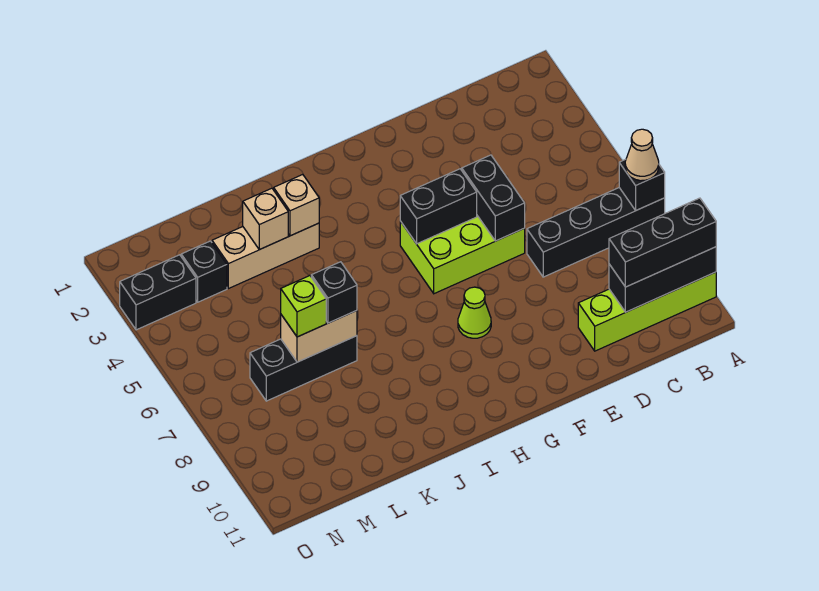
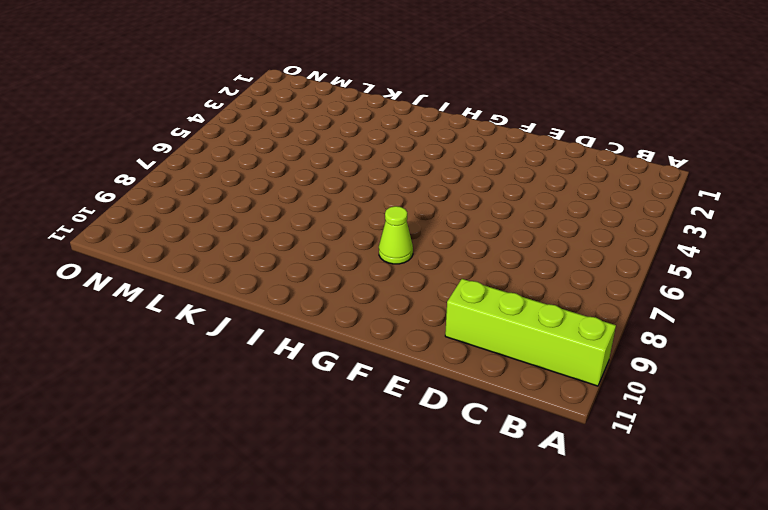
none -> black 1x4 brick [527,188,665,277]
none -> lime 2x3 brick [400,216,525,294]
none -> tan 1x3 brick [212,223,319,289]

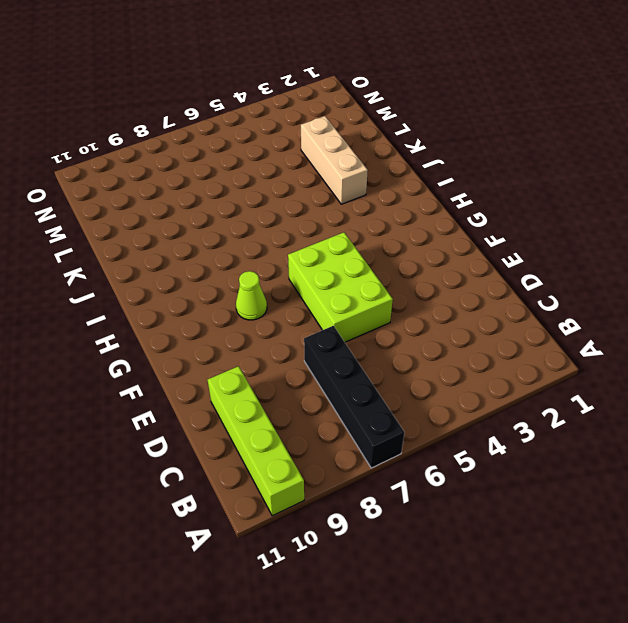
none -> black 1x3 brick [250,336,357,401]
none -> black 1x1 brick [181,241,227,302]
none -> black 1x2 brick [120,255,196,330]

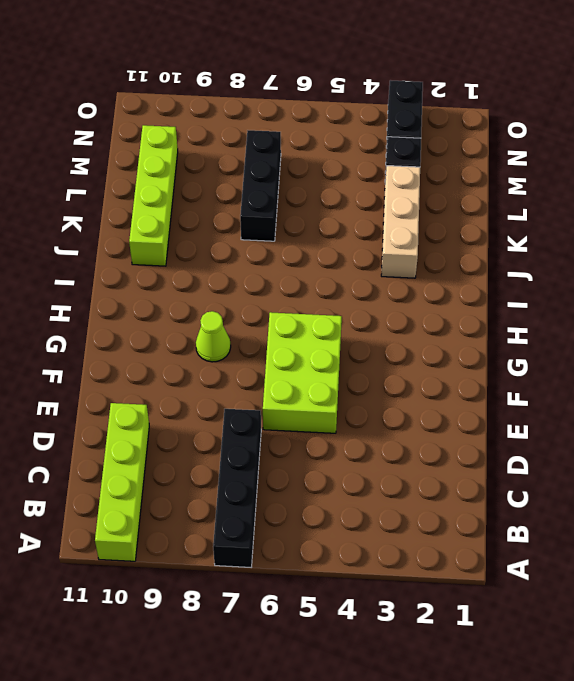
lime 1x4 brick [129,125,178,266] -> none
none -> black 1x1 brick [619,159,665,210]
none -> black 1x3 brick [609,247,716,312]
none -> black 1x2 brick [462,155,525,241]

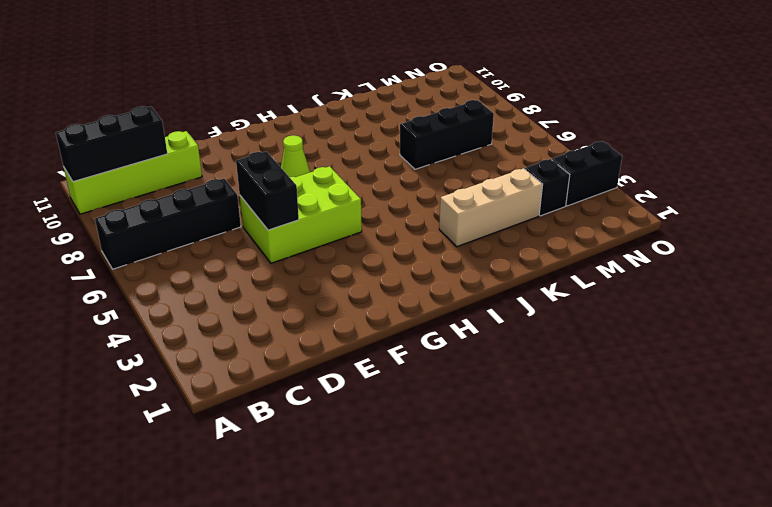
none -> black 1x1 brick [619,159,665,210]
none -> black 1x2 brick [400,169,477,244]
none -> tan 1x1 brick [274,175,319,236]

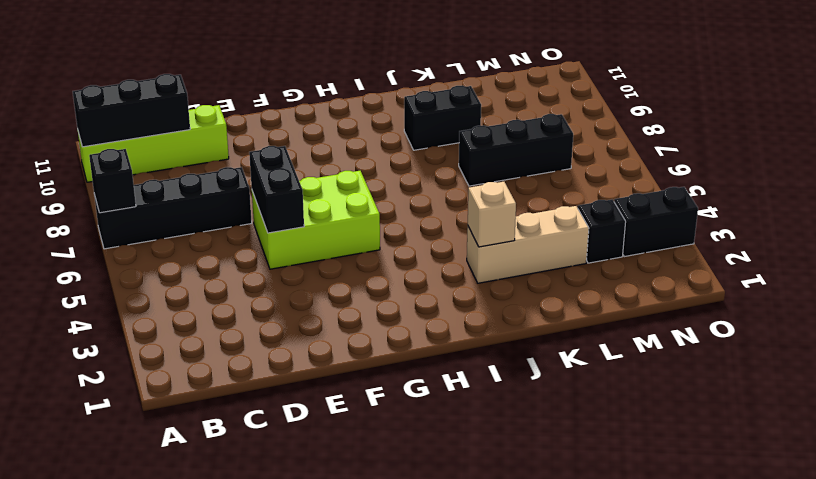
black 1x2 brick [404,86,481,150] -> black 1x2 brick moved to [400,169,477,244]
none -> lime 1x1 cone [458,287,491,338]
none -> tan 1x1 brick [243,188,288,250]
none -> tan 1x2 brick [281,311,357,362]

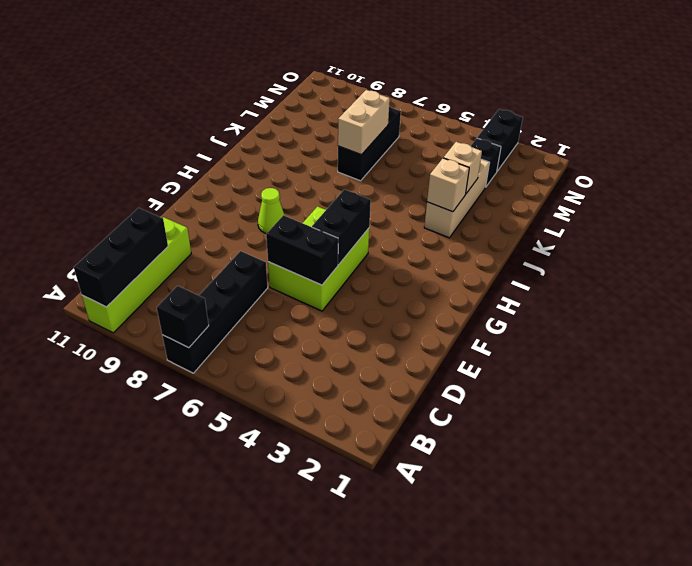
none -> tan 1x1 cone [625,129,659,181]
none -> black 1x3 brick [609,198,716,287]
none -> black 1x1 brick [311,262,357,323]

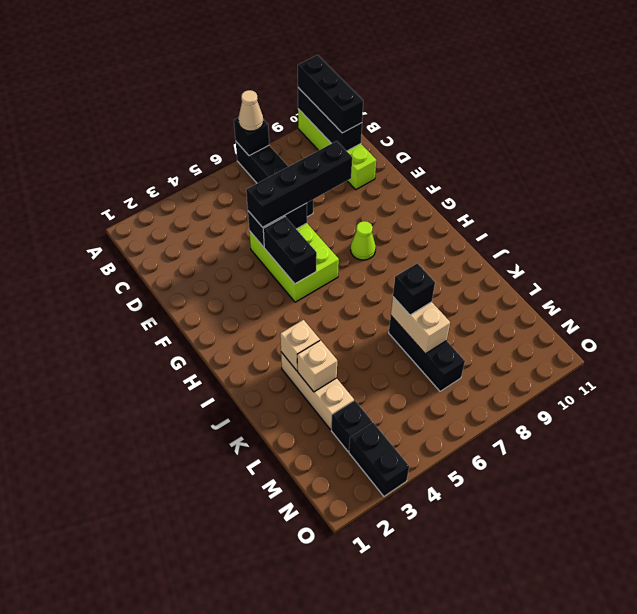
black 1x4 brick [246,141,352,227] -> none
none -> lime 1x1 brick [281,276,326,337]

